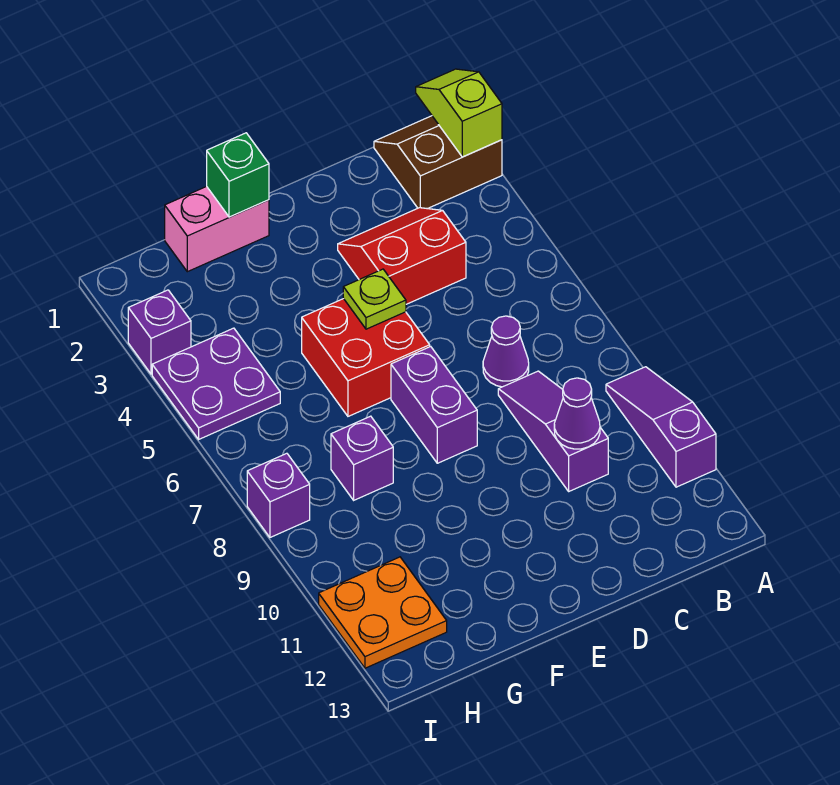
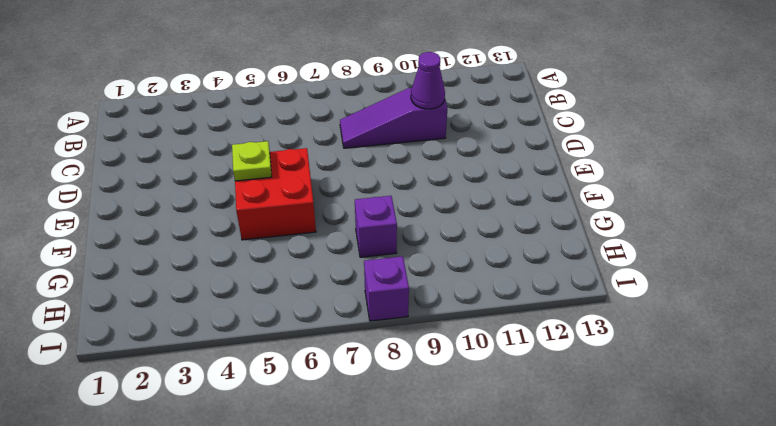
none -> brown 2x2 slope [374,116,502,209]
none -> purple 1x3 slope [606,367,716,487]
none -> red 2x2 slope [338,208,466,304]

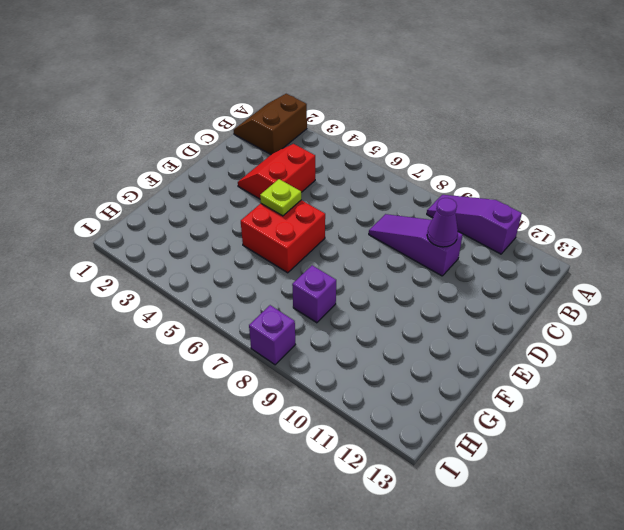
none -> purple 1x1 cone [483,316,529,387]
none -> purple 1x2 brick [391,346,477,463]
none -> pink 1x2 brick [165,186,269,272]

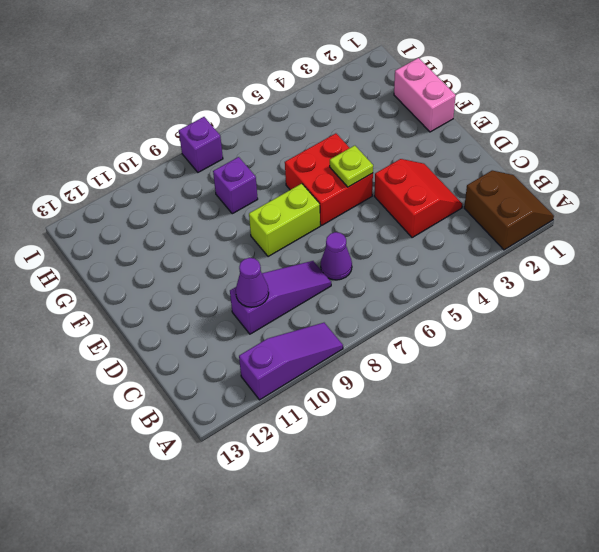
lime 1x2 brick [249,184,320,257] -> purple 1x2 brick [391,346,477,463]
none -> purple 2x2 plate [152,328,280,439]
none -> orange 2x2 plate [319,557,447,668]
none -> purple 1x1 brick [128,290,191,374]

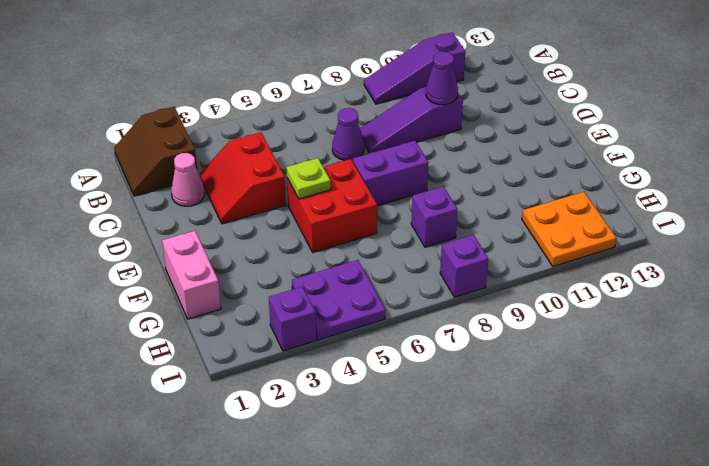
pink 1x1 cone [171,153,205,206] -> none
none -> lime 1x2 slope [416,69,502,157]
none -> green 1x1 brick [207,133,269,217]

